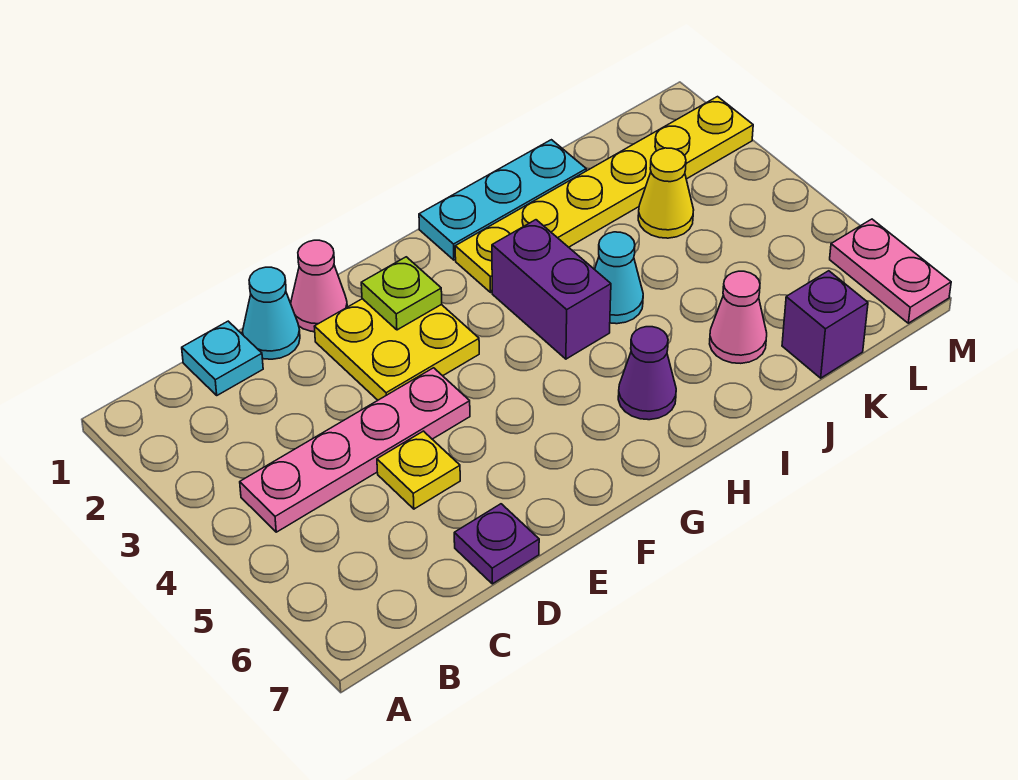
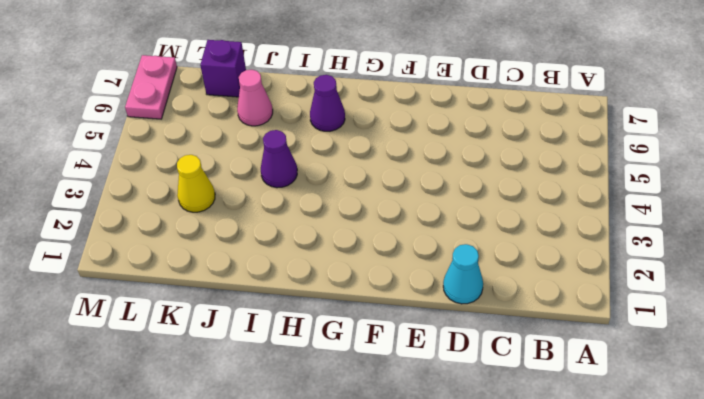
purple 1x1 cone [261,130,297,188] -> cyan 1x1 cone [595,232,643,324]
none -> pink 1x4 plate [240,368,470,532]
none -> cyan 1x1 plate [182,321,263,395]
none -> yellow 1x1 plate [377,431,460,509]

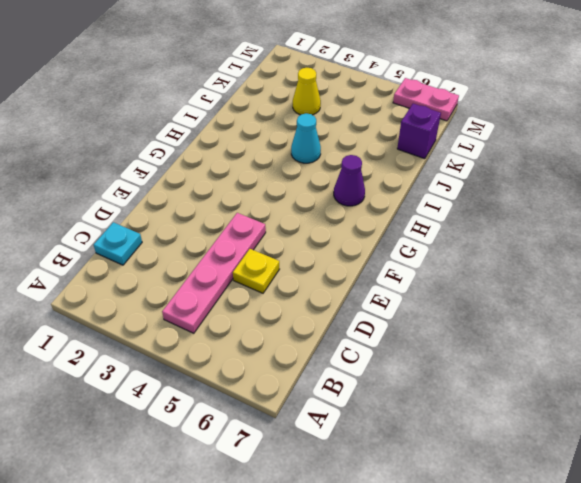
none -> cyan 1x1 cone [243,267,300,359]
none -> purple 1x1 plate [454,504,539,584]
none -> pink 1x1 cone [291,240,347,332]

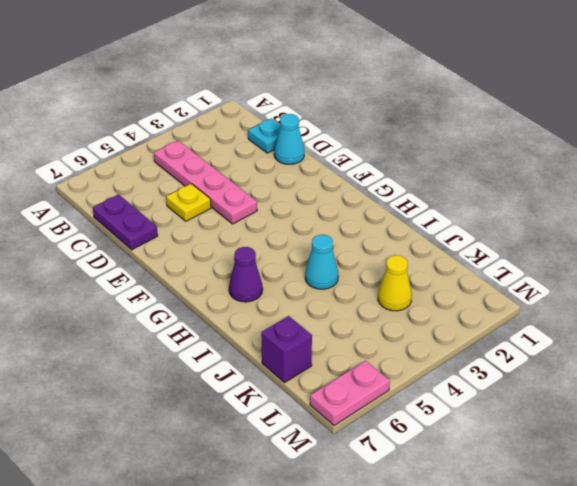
purple 1x2 plate [93,194,158,250] -> purple 1x1 plate [454,504,539,584]
none -> pink 1x1 cone [291,240,347,332]
none -> yellow 2x2 plate [314,299,479,400]
none -> cyan 1x3 plate [419,140,586,260]

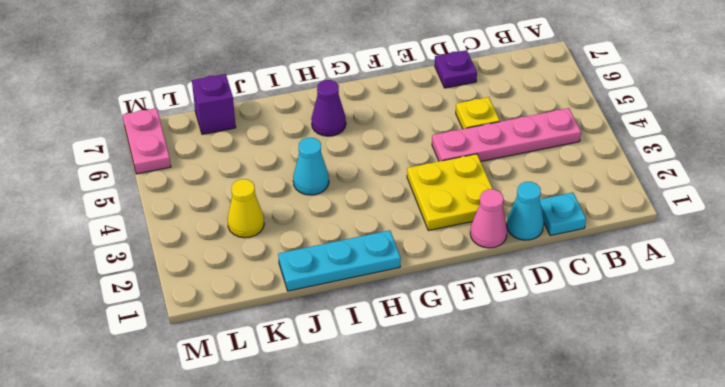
none -> yellow 1x6 plate [455,97,753,292]
none -> purple 1x2 brick [492,220,611,359]
none -> pink 1x1 cone [710,271,767,363]

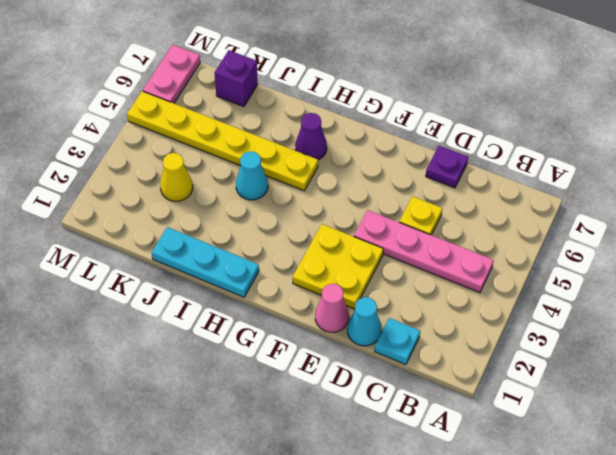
yellow 1x6 plate [127,91,318,191] -> yellow 1x6 plate moved to [455,97,753,292]
none -> purple 1x2 brick [492,220,611,359]
none -> pink 1x1 cone [710,271,767,363]
none -> lime 1x1 plate [361,257,442,330]

